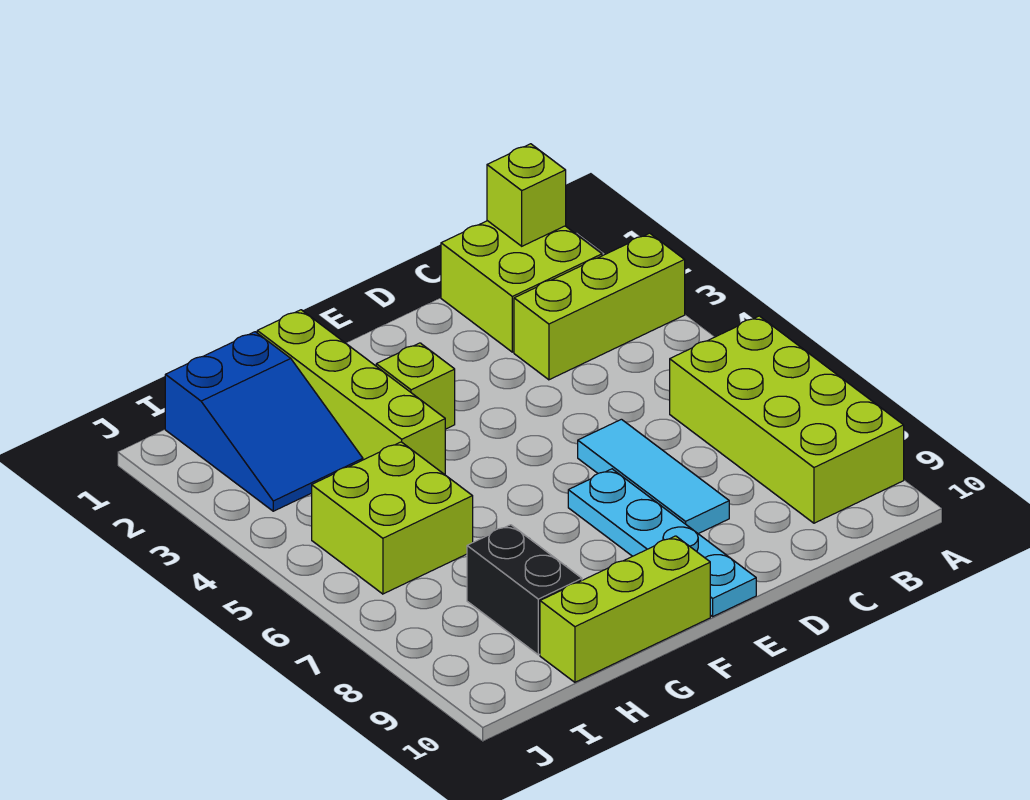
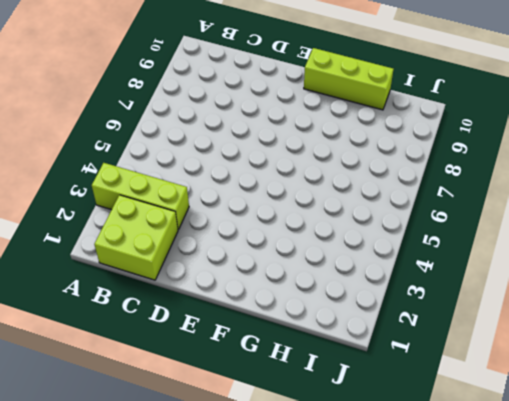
none -> lime 2x4 brick [670,316,904,523]
none -> cyan 1x3 tile [578,419,729,534]
none -> cyan 1x4 plate [568,469,756,616]

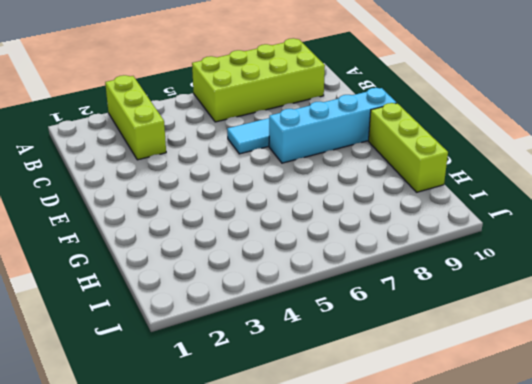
cyan 1x4 brick [269,88,396,163] -> cyan 1x4 plate [568,469,756,616]
none -> lime 2x2 brick [441,221,602,352]
none -> lime 1x1 brick [376,343,455,429]
none -> lime 1x4 brick [257,310,445,475]

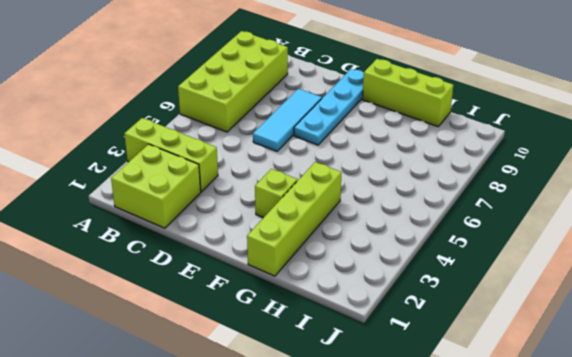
none -> blue 2x3 slope [165,332,363,511]
none -> lime 2x2 brick [312,442,473,594]
none -> black 1x2 brick [467,525,582,655]

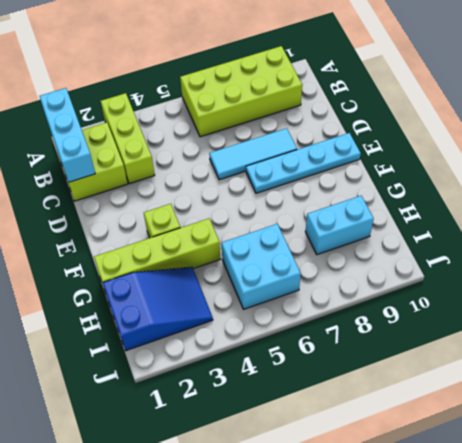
cyan 1x3 brick [40,88,95,182] -> lime 1x1 brick [487,144,566,246]
cyan 2x2 brick [221,224,301,309] -> lime 2x2 brick [312,442,473,594]
cyan 1x2 brick [305,196,374,255] -> black 1x2 brick [467,525,582,655]
none -> lime 1x3 brick [540,536,710,682]

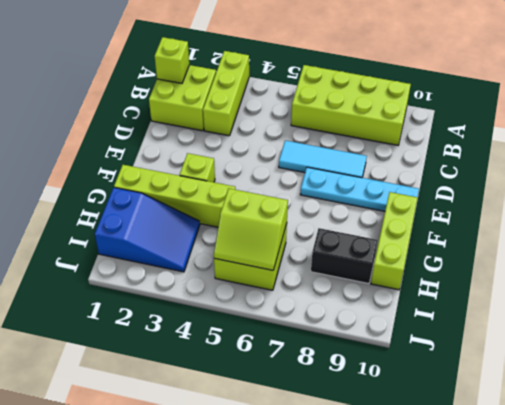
lime 2x2 slope [214,189,288,270] -> none

